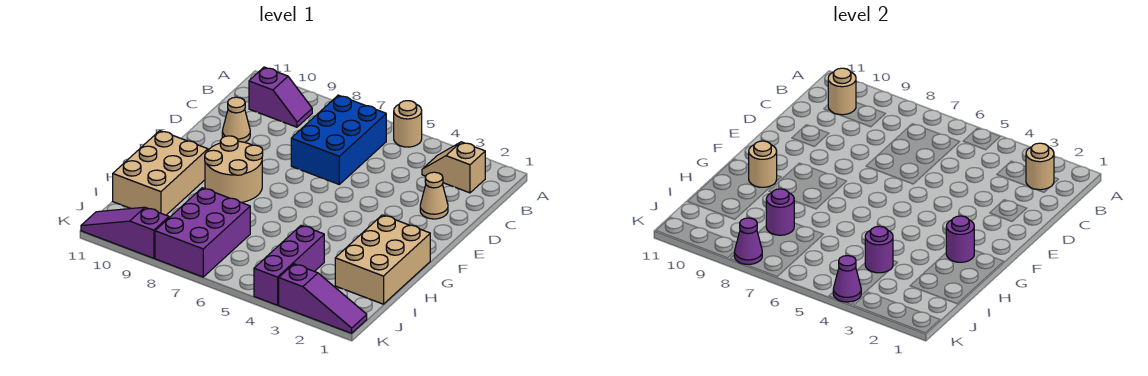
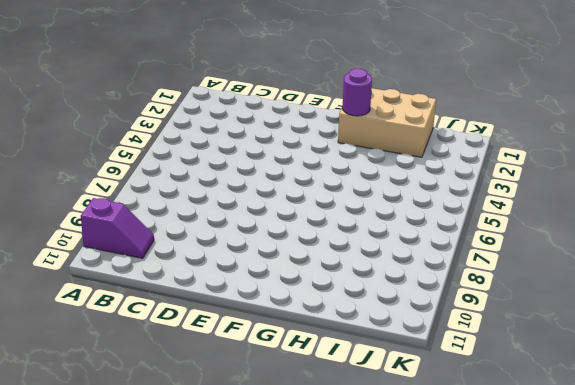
purple 1x2 slope [81,198,154,258] -> purple 1x2 slope turned to [249,67,312,127]
none -> tan 1x1 round brick [394,101,422,147]
none -> tan 1x2 slope [422,142,485,193]
none -> blue 2x3 brick [291,95,386,184]

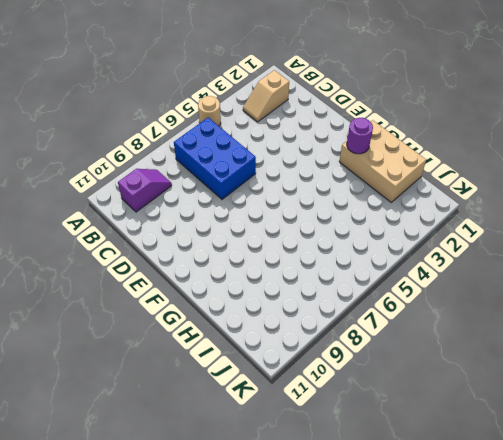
none -> tan 1x1 cone [420,172,448,219]
none -> tan 1x1 cone [222,97,250,142]
none -> tan 2x2 round brick [205,136,263,203]

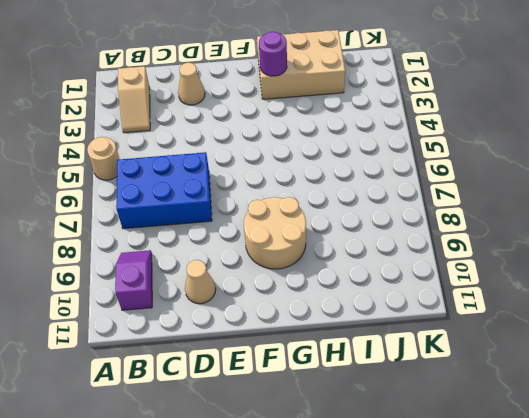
none -> tan 2x3 brick [113,131,208,215]
none -> purple 1x3 brick [254,225,324,305]
none -> purple 2x3 brick [155,188,250,277]

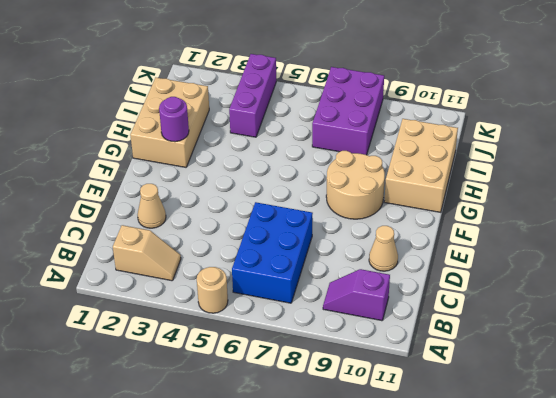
none -> purple 1x3 slope [279,264,367,333]
none -> purple 1x3 slope [81,207,169,258]
none -> tan 1x1 round brick [1026,143,1054,190]

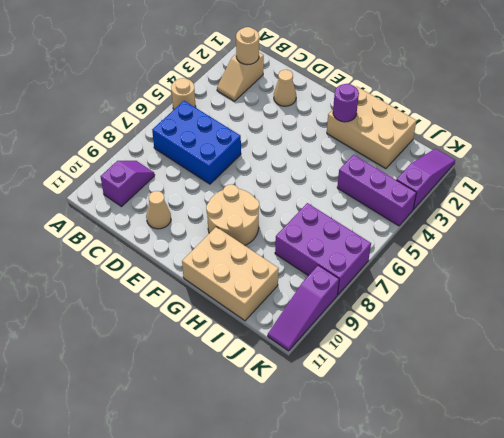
none -> tan 1x1 round brick [828,68,856,115]
none -> tan 1x1 round brick [749,141,777,187]
none -> purple 1x1 round brick [865,226,893,273]

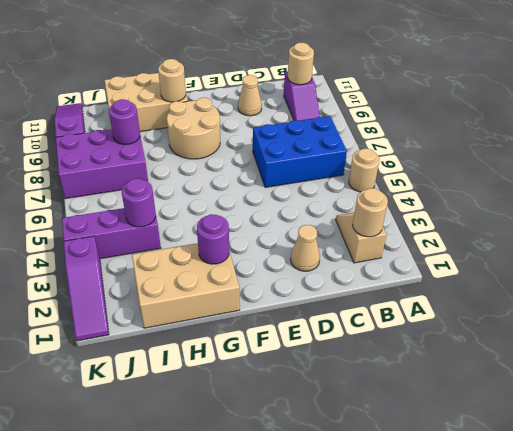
none -> purple 1x1 cone [833,256,861,302]
none -> purple 1x1 cone [734,218,762,265]

